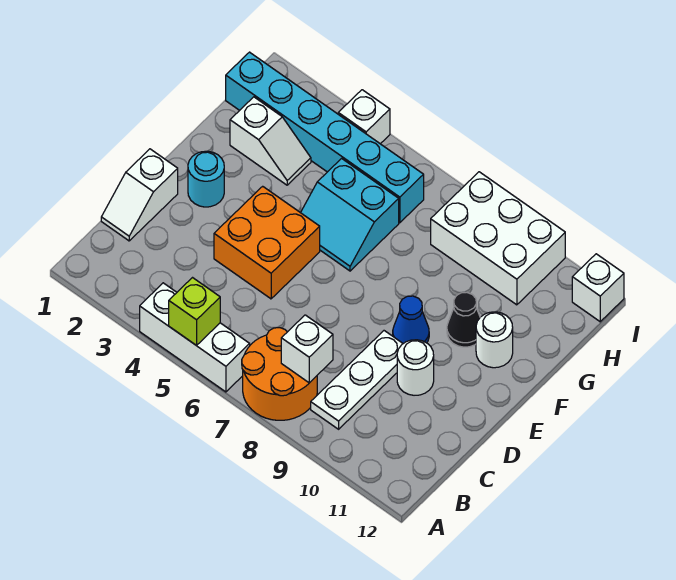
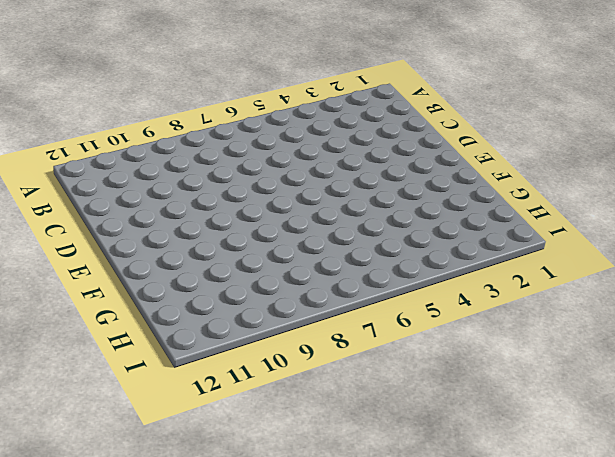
none -> white 1x3 brick [140,283,250,392]
none -> orange 2x2 round brick [242,328,317,420]
none -> white 1x3 plate [311,331,403,429]

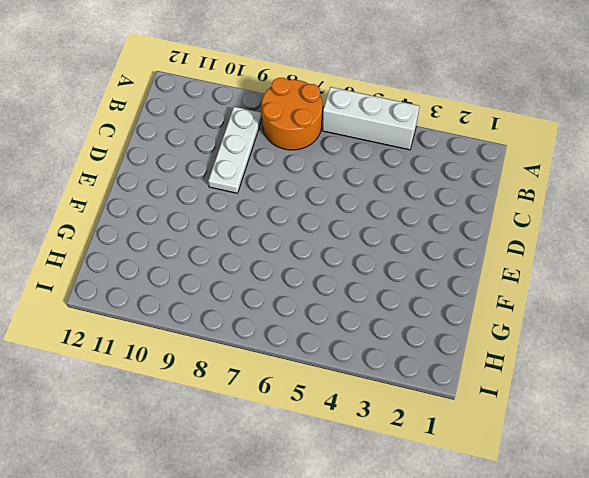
none -> white 1x2 slope [101,149,178,241]
none -> orange 2x2 brick [214,186,320,299]
none -> white 1x1 round brick [397,340,434,395]

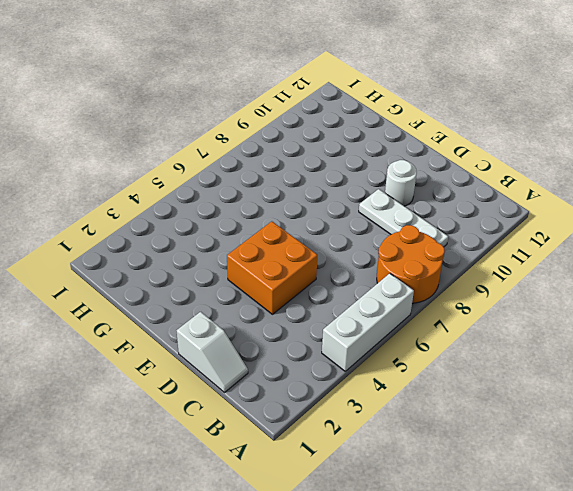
none -> cyan 1x1 round brick [188,151,224,207]
none -> blue 1x1 cone [393,296,429,344]
none -> cyan 2x2 slope [301,159,399,271]

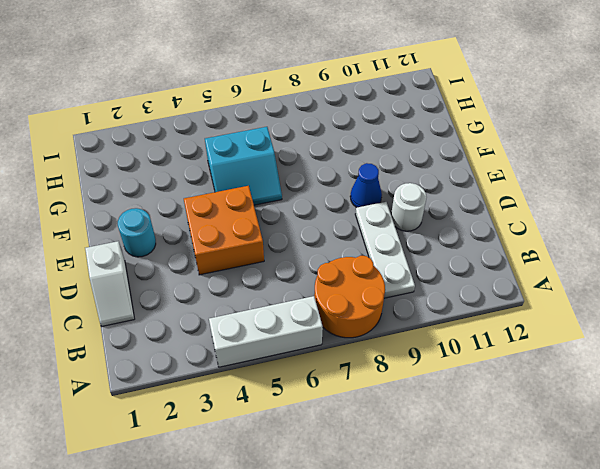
none -> black 1x1 cone [447,293,480,347]
none -> white 1x1 round brick [476,312,513,368]
none -> white 1x2 slope [230,97,311,185]

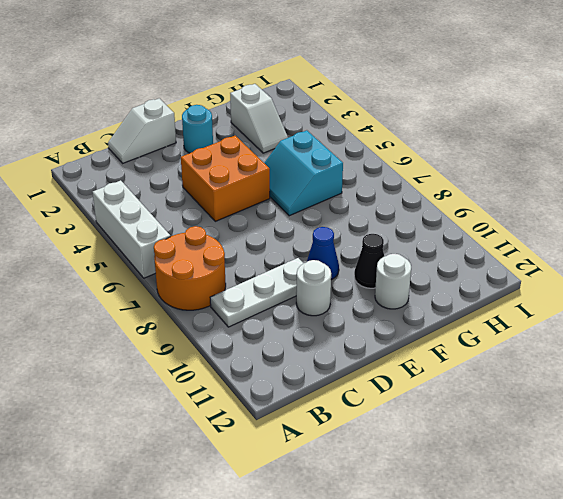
none -> cyan 1x6 brick [226,52,424,223]
none -> white 2x3 brick [431,172,565,305]
none -> white 1x1 brick [338,90,390,144]

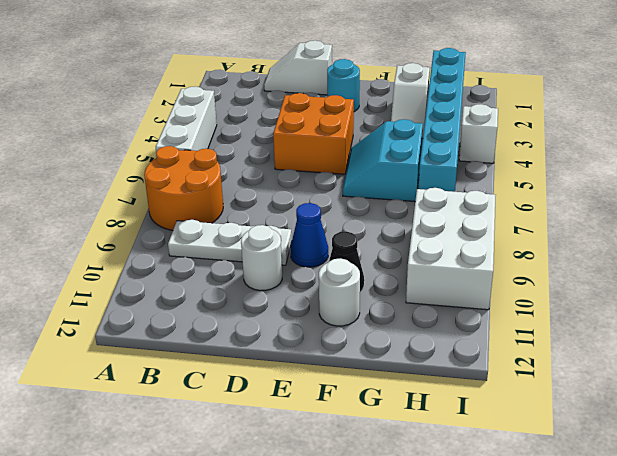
none -> white 1x1 brick [572,254,624,322]
none -> lime 1x1 brick [169,278,220,346]
none -> white 1x1 brick [281,315,333,383]

